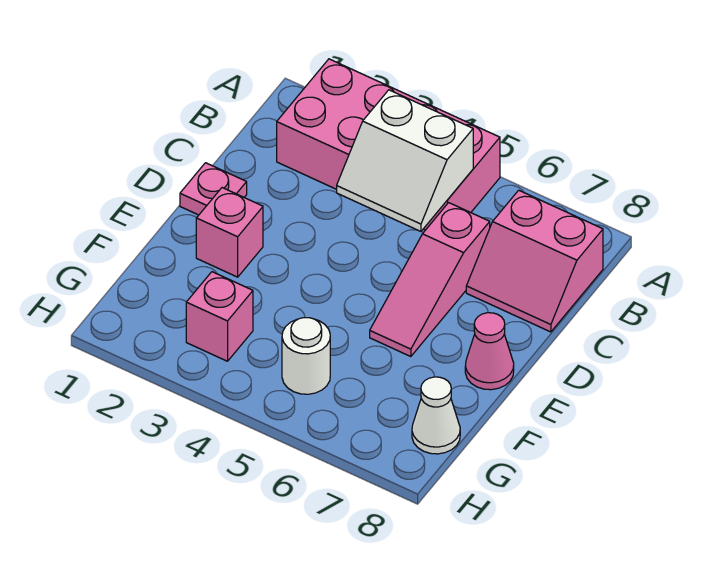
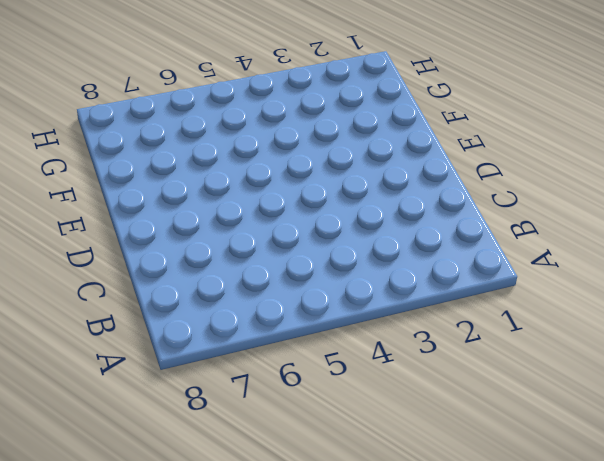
none -> pink 2x4 brick [277,59,500,230]
none -> pink 2x2 slope [466,190,603,332]

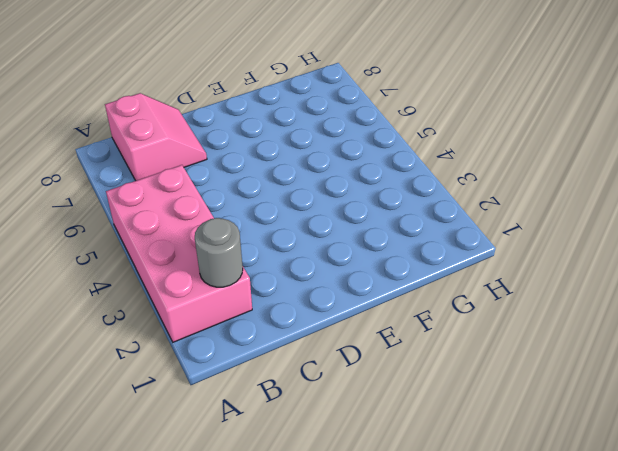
grey 1x1 round brick [195,218,243,287] -> none
none -> pink 1x3 slope [370,203,490,357]
none -> pink 1x1 plate [180,163,247,215]

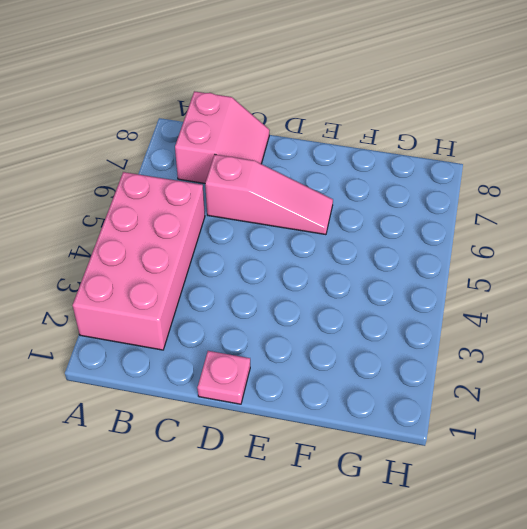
none -> pink 1x1 brick [196,188,263,277]
none -> pink 1x1 cone [465,313,514,390]

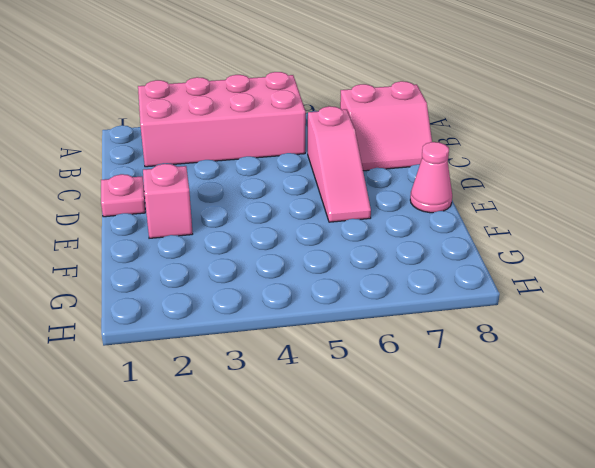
none -> pink 1x1 brick [186,272,253,361]
none -> white 1x1 round brick [282,318,330,394]

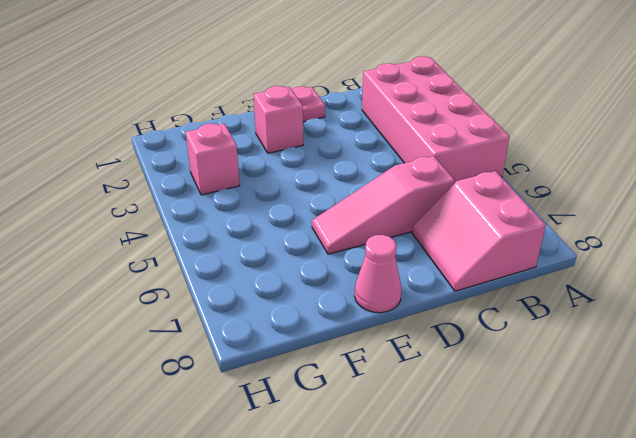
none -> white 1x1 round brick [282,318,330,394]
none -> white 1x1 cone [412,377,460,454]

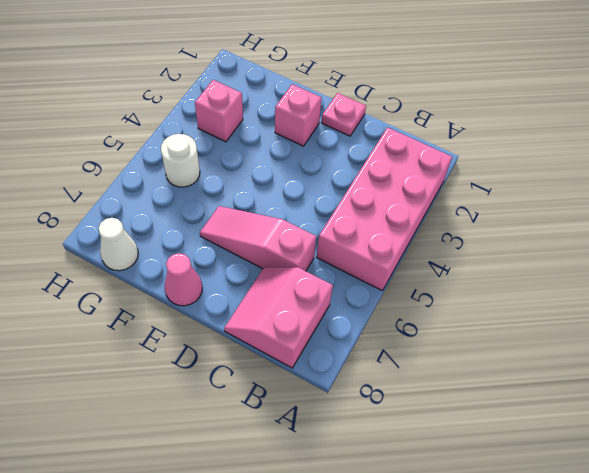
none -> white 2x2 slope [337,90,473,231]

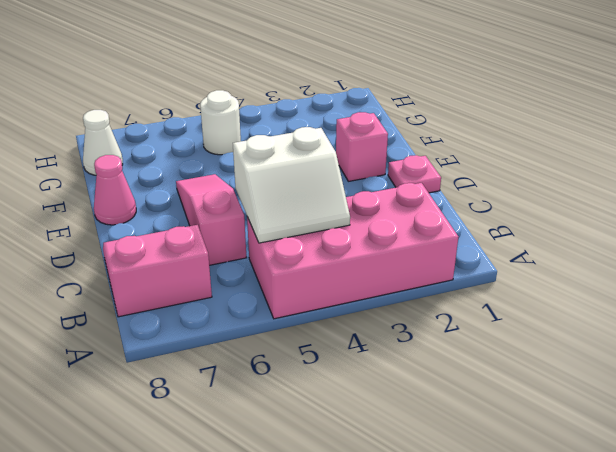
white 2x2 slope [233,127,350,243] -> white 2x2 slope turned to [337,90,473,231]
none -> pink 1x1 brick [186,272,253,361]

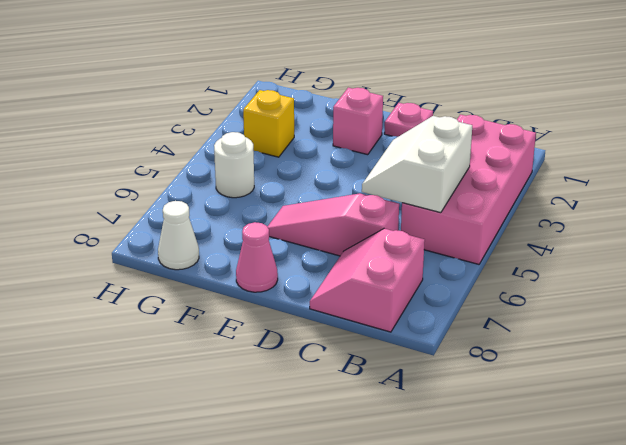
yellow 1x1 brick [243,90,294,157] -> pink 1x1 brick [186,272,253,361]

